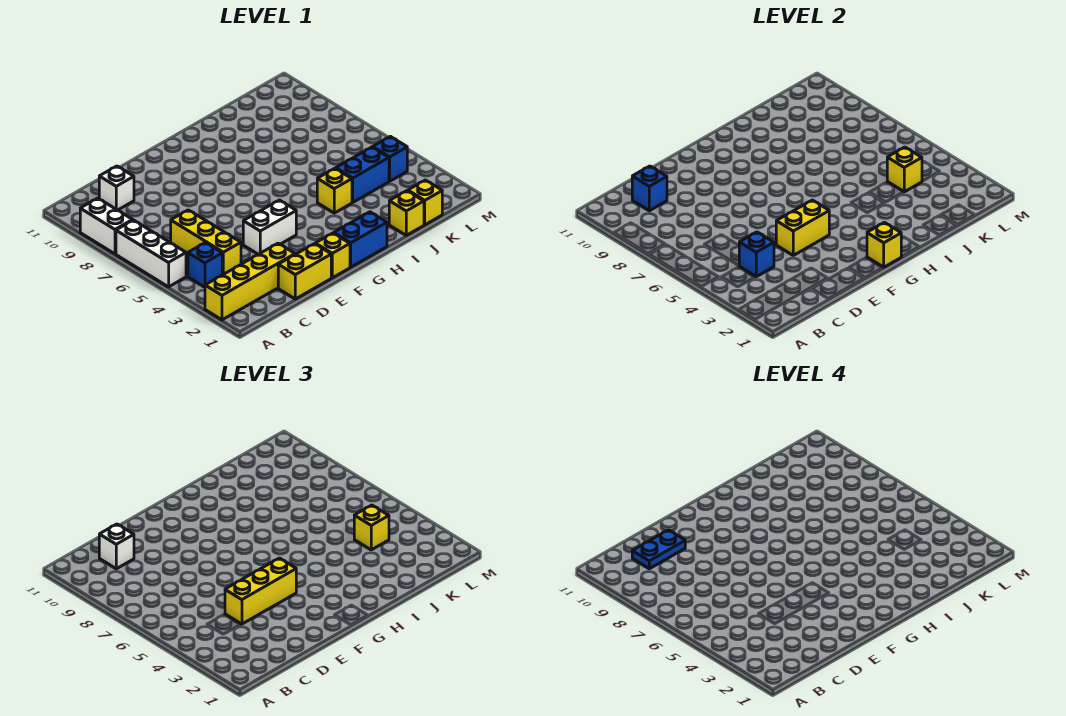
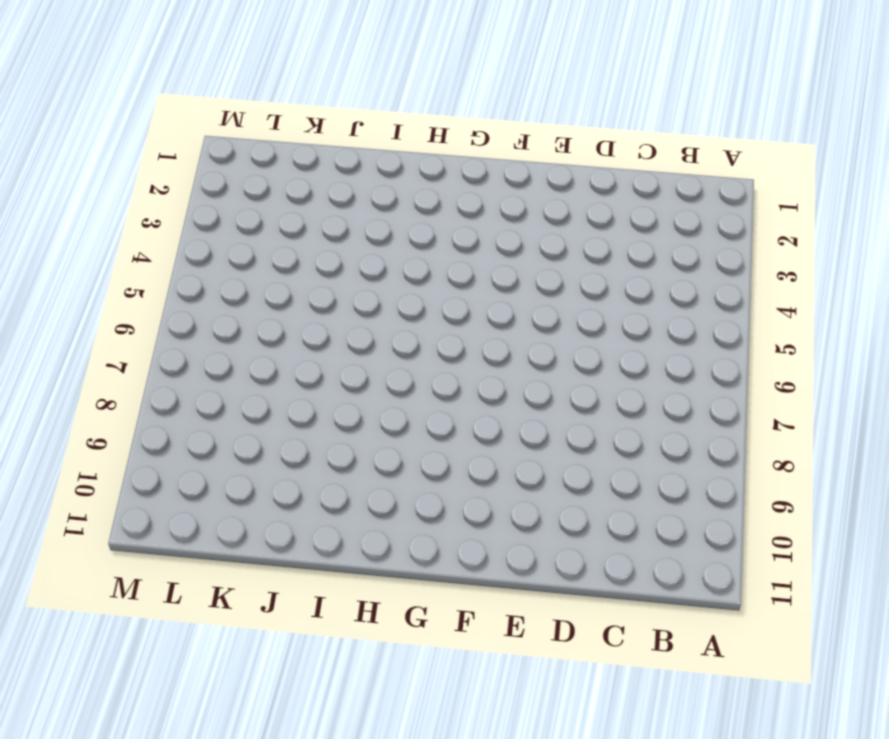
none -> yellow 1x4 brick [205,243,295,320]
none -> white 1x3 brick [116,220,186,287]
none -> white 1x2 brick [80,198,133,254]

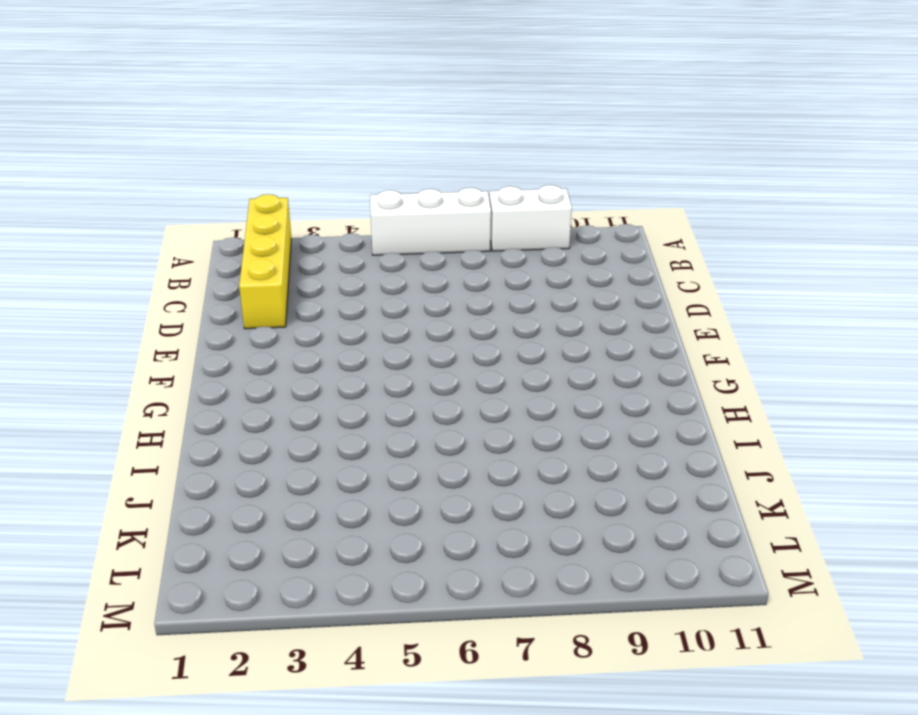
none -> blue 1x1 brick [188,243,222,287]
none -> yellow 1x3 brick [171,210,241,275]
none -> white 1x1 brick [99,166,134,210]

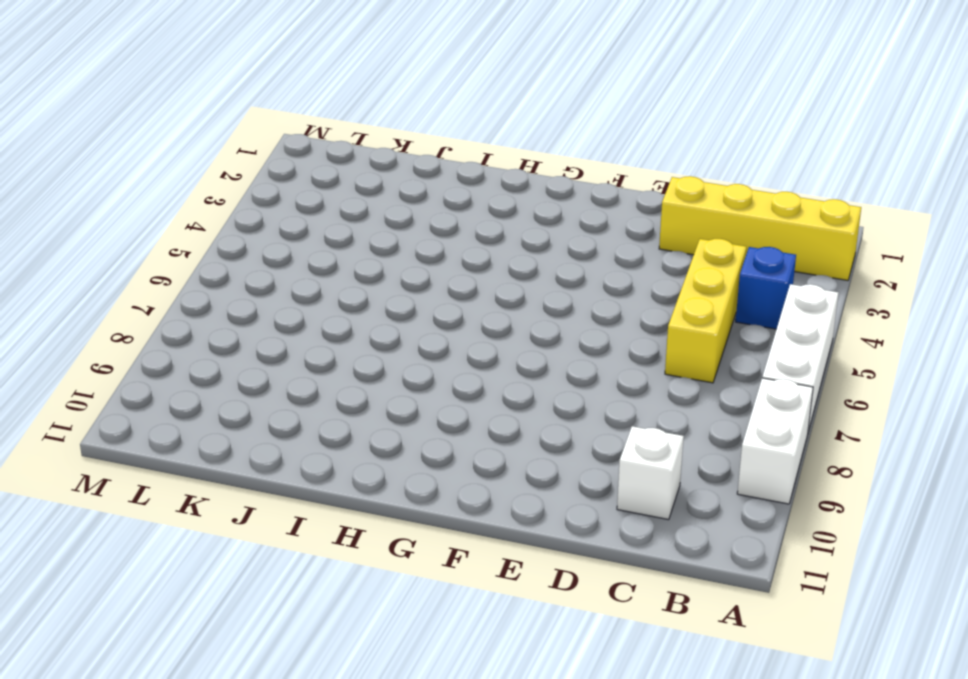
none -> yellow 1x2 brick [278,244,331,299]
none -> white 1x2 brick [243,200,296,254]
none -> yellow 1x1 brick [315,233,350,278]

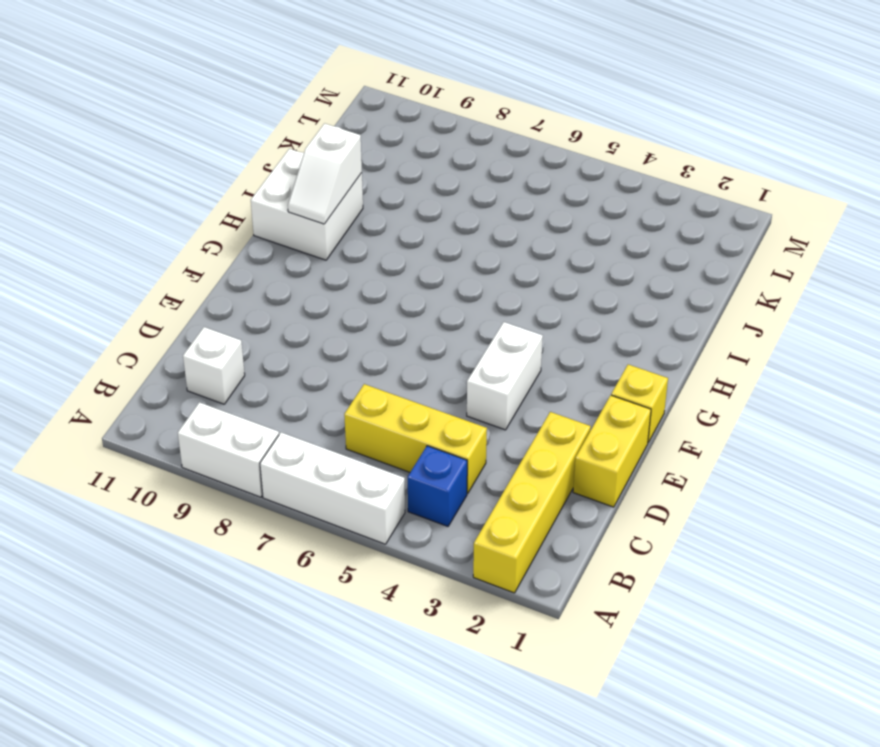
white 2x2 brick [251,149,363,260] -> none
white 1x2 slope [288,123,362,224] -> none
none -> blue 1x2 brick [334,212,387,267]
none -> yellow 1x1 brick [317,168,352,213]
none -> yellow 1x1 brick [389,191,424,235]

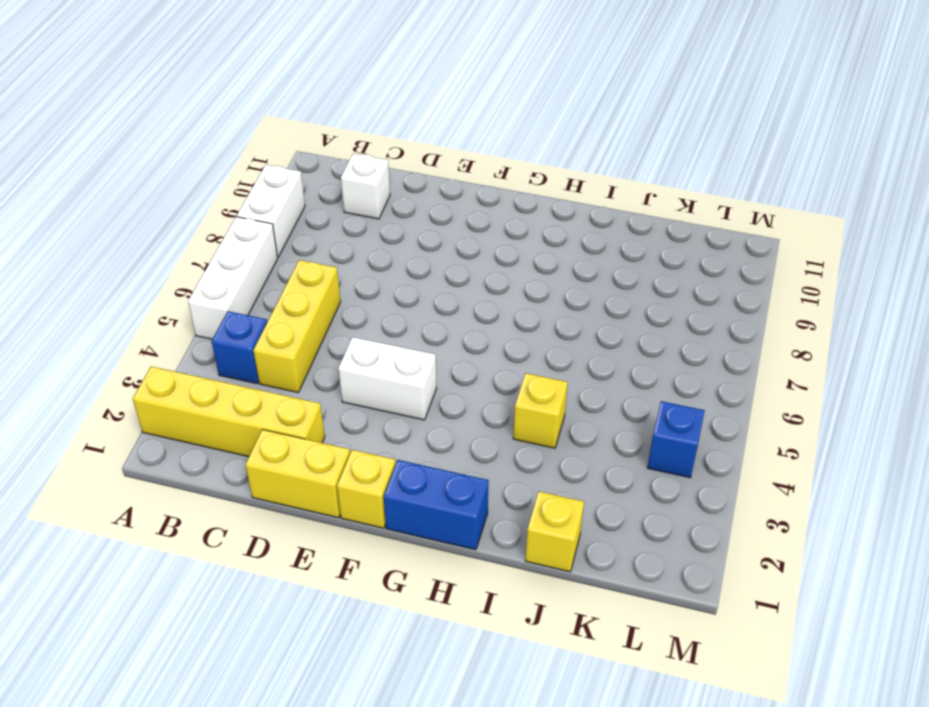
none -> blue 1x2 brick [336,147,389,202]
none -> yellow 1x1 brick [408,180,442,225]
none -> blue 1x1 brick [739,232,774,277]

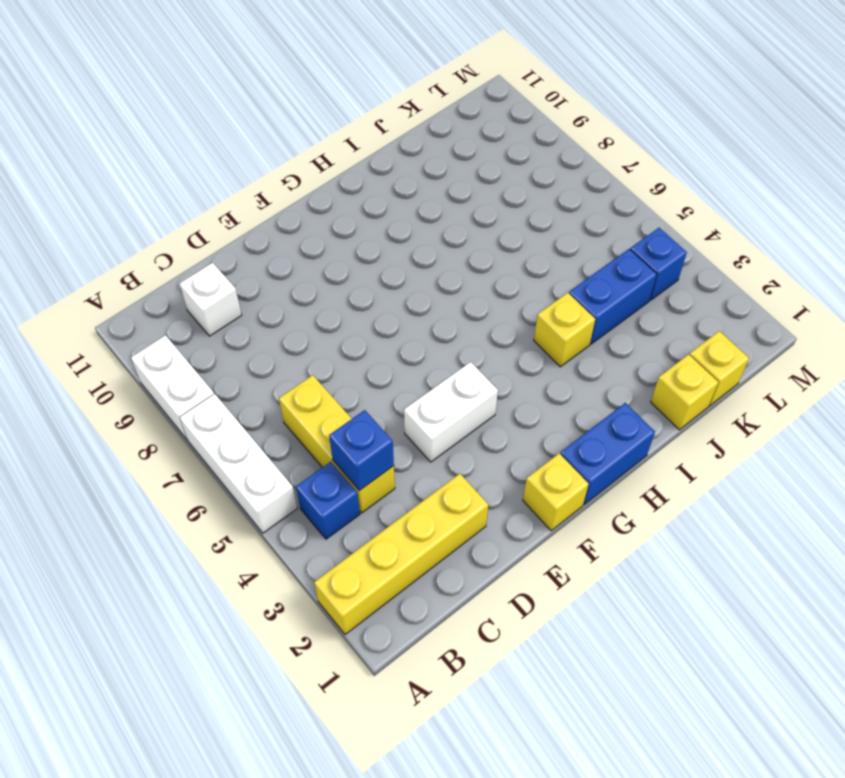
none -> yellow 1x2 brick [278,244,331,299]
none -> blue 1x1 brick [632,166,667,211]
none -> yellow 1x2 brick [776,200,829,255]

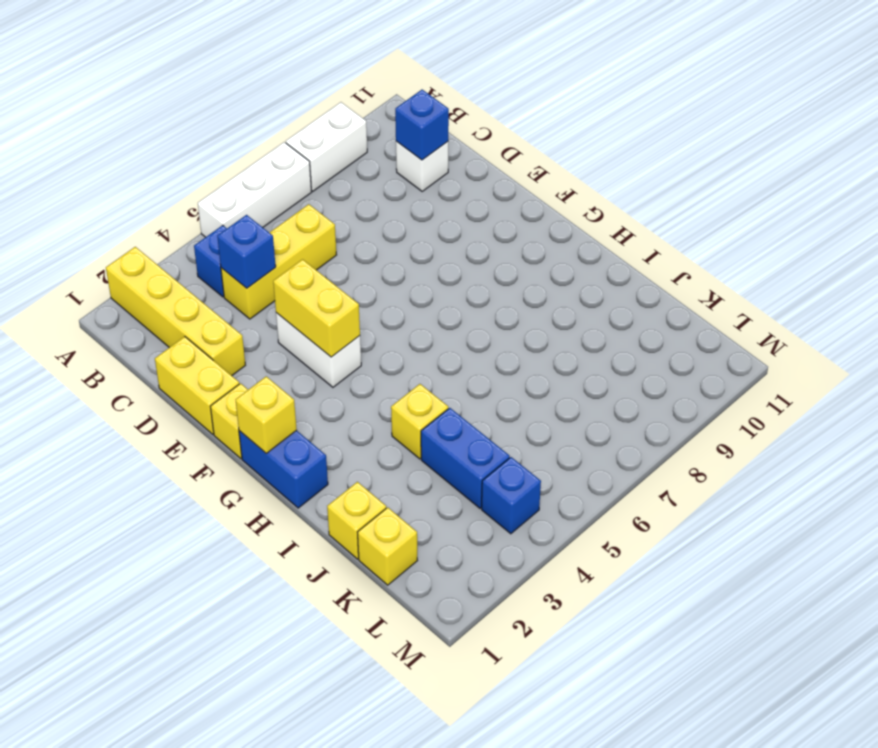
none -> yellow 1x1 brick [887,147,922,192]
none -> white 1x1 brick [99,524,134,569]
none -> yellow 1x3 brick [225,558,296,624]

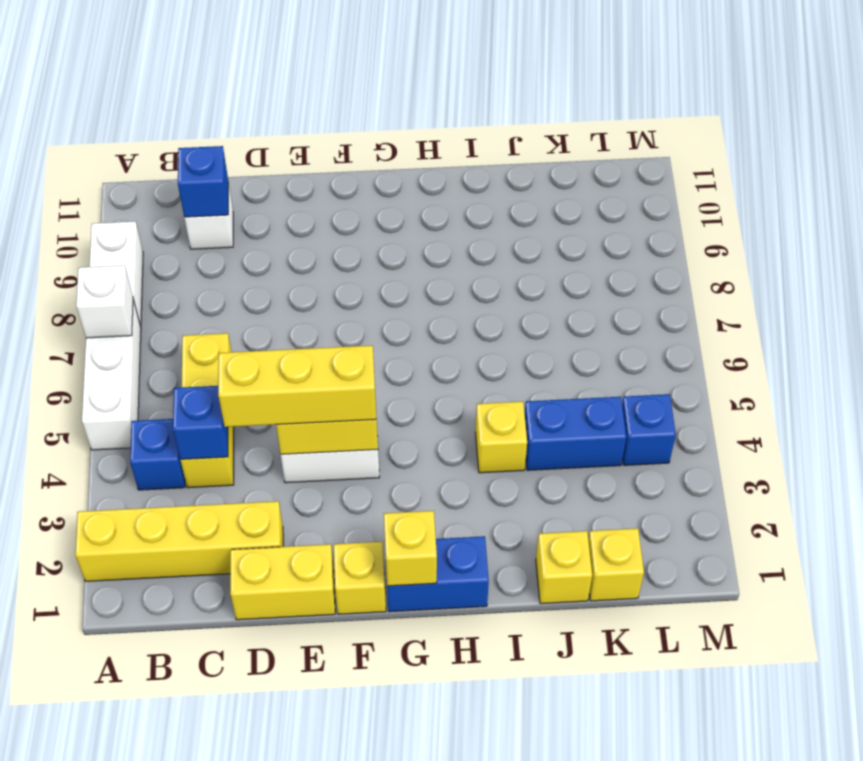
white 1x1 brick [76,265,133,338] -> white 1x1 brick moved to [99,524,134,569]
none -> yellow 1x1 brick [887,147,922,192]
none -> yellow 1x1 brick [354,505,389,550]
none -> blue 1x2 plate [632,530,685,569]

